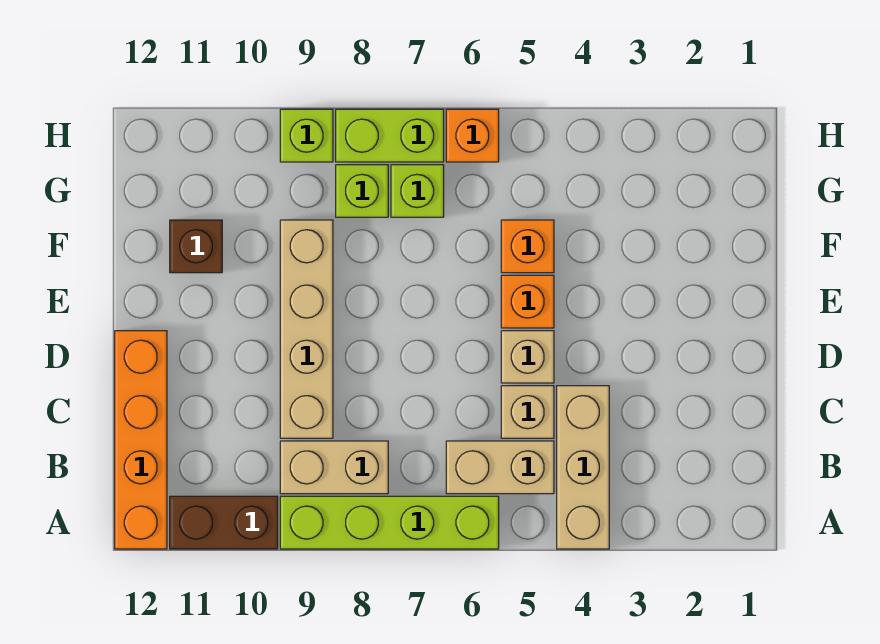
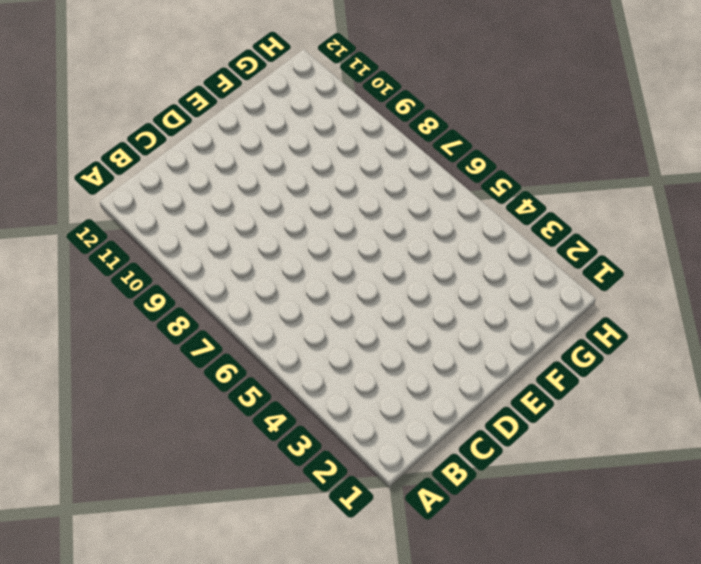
none -> tan 1x3 brick [557,386,609,549]
none -> lime 1x4 brick [280,496,499,549]
none -> brown 1x2 brick [170,496,278,549]

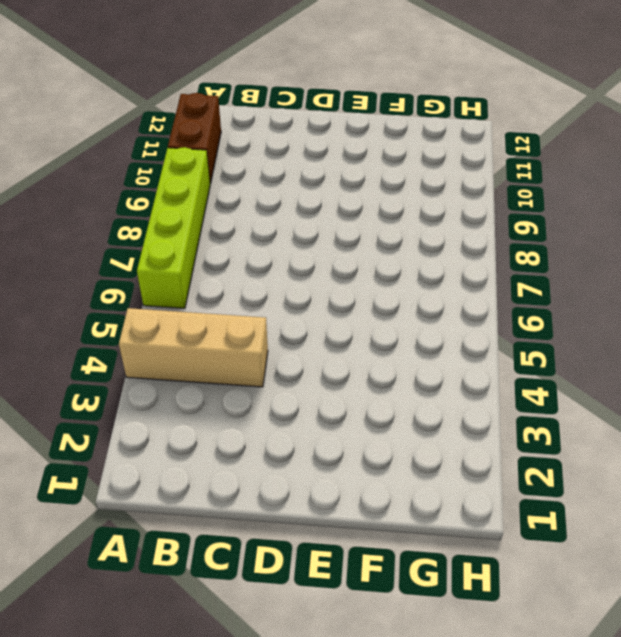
none -> orange 1x4 brick [115,331,167,549]
none -> tan 1x2 brick [446,441,554,494]
none -> tan 1x2 brick [280,441,388,494]

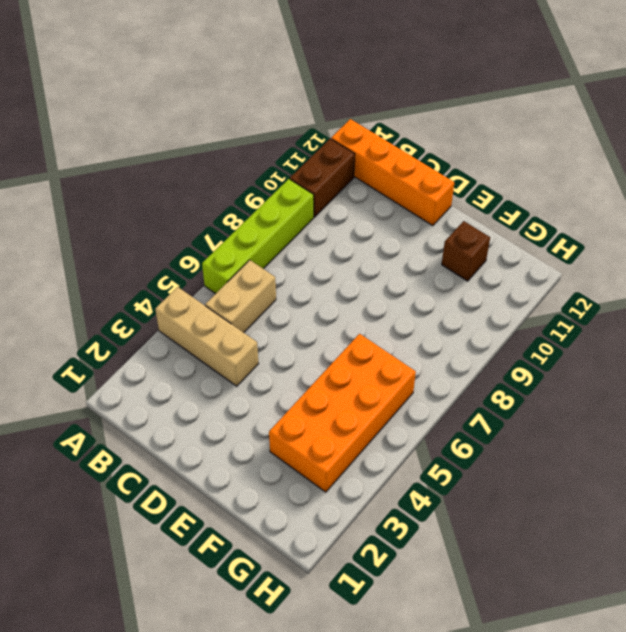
orange 2x4 brick [269,334,416,492] -> orange 1x1 brick [501,220,554,273]
none -> tan 1x2 brick [280,441,388,494]
none -> tan 1x1 brick [501,386,554,438]
none -> tan 1x4 brick [280,220,333,438]

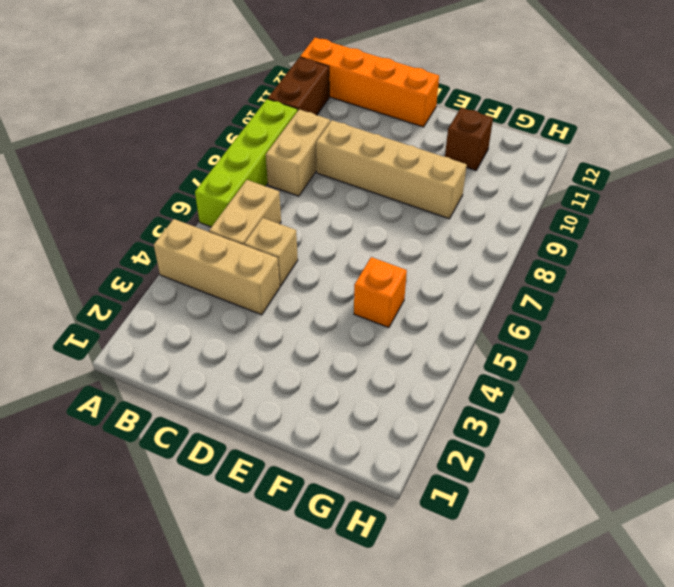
none -> tan 1x1 brick [501,331,554,383]
none -> orange 1x1 brick [501,275,554,328]
none -> lime 1x1 brick [391,165,444,217]

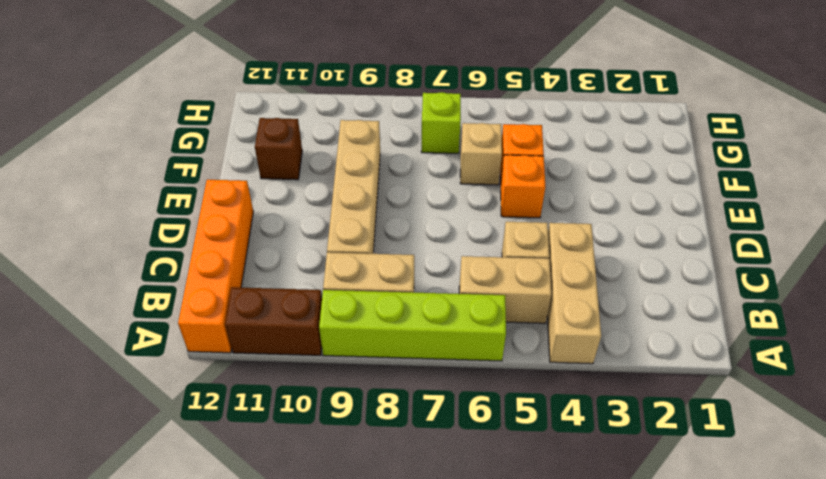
tan 1x1 brick [460,123,502,185] -> tan 1x1 brick moved to [501,331,554,383]
none -> lime 1x1 brick [336,165,388,217]
none -> orange 1x1 brick [446,109,499,162]
none -> lime 1x2 brick [336,109,444,162]

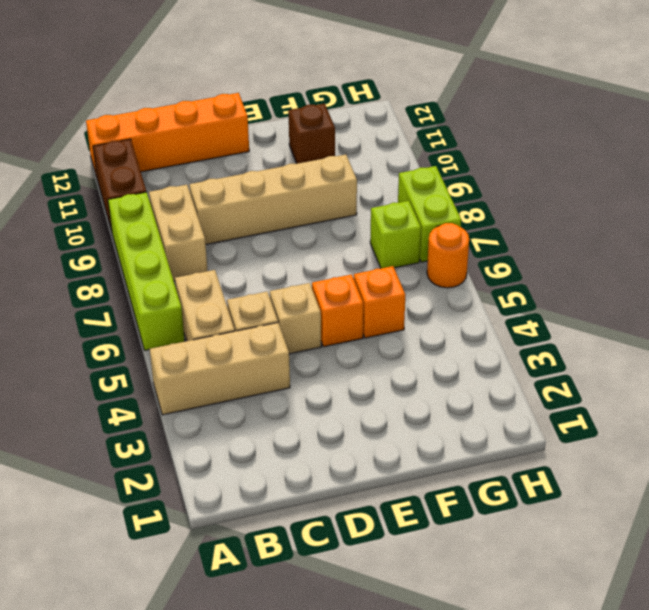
orange 1x1 round brick [427,223,469,288] -> orange 1x1 brick [446,109,499,162]
none -> lime 1x1 brick [336,165,388,217]
none -> lime 1x1 brick [280,109,333,162]

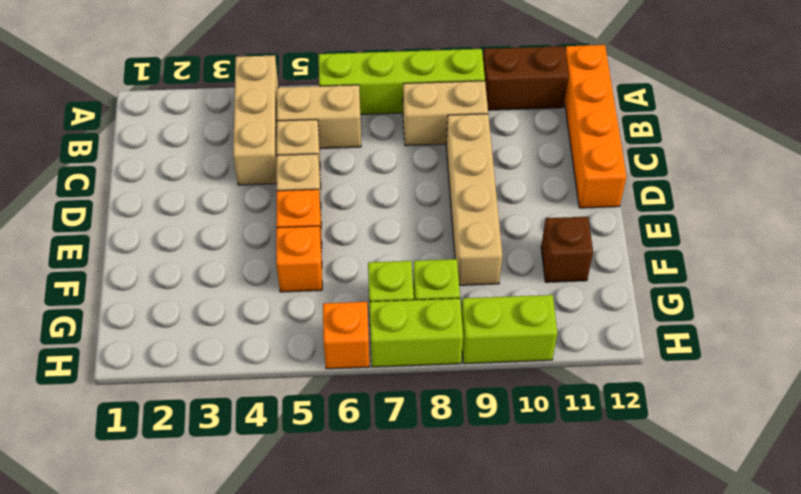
lime 1x2 brick [461,295,557,364] -> lime 1x1 brick [280,109,333,162]

